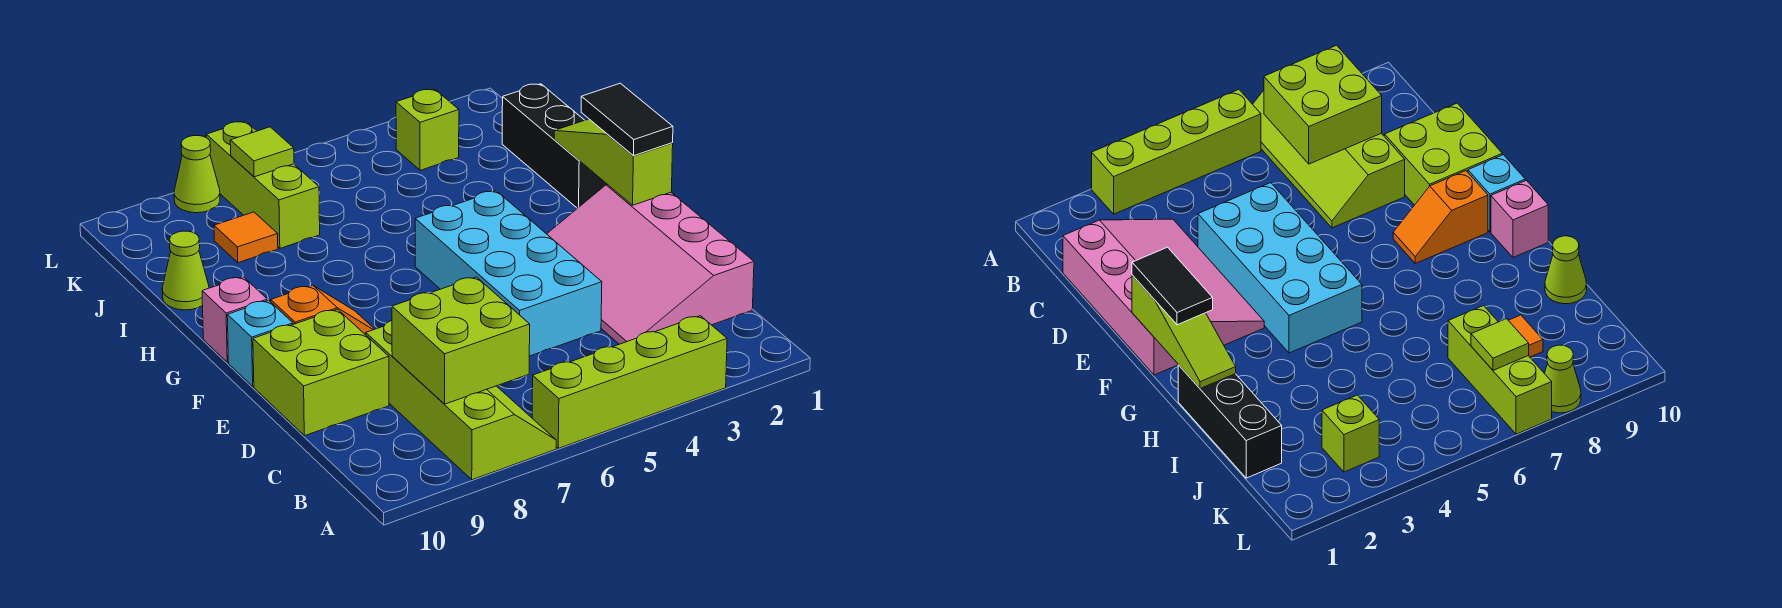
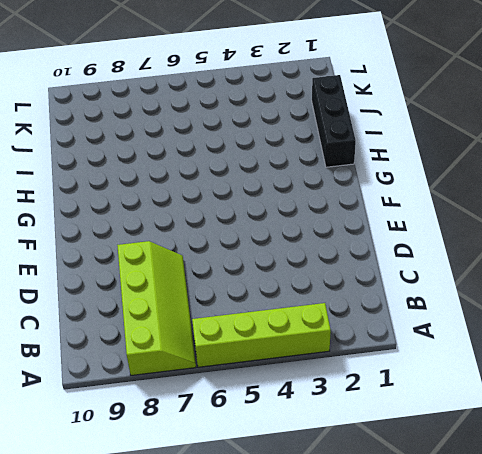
none -> pink 3x4 slope [547,184,754,344]
none -> cyan 2x4 brick [415,191,602,356]
none -> lime 2x2 brick [253,309,389,436]

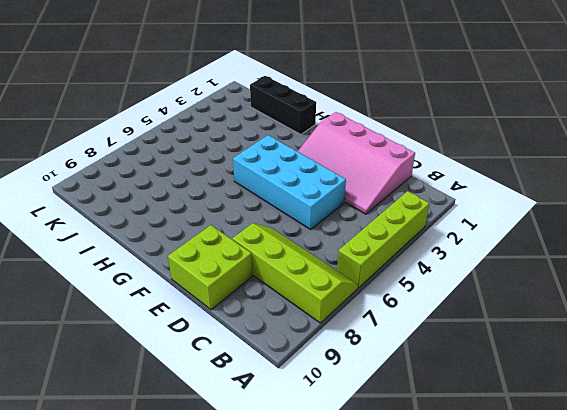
none -> orange 1x2 slope [271,285,374,335]
none -> cyan 1x1 brick [227,300,293,386]
none -> pink 1x1 brick [202,277,267,362]

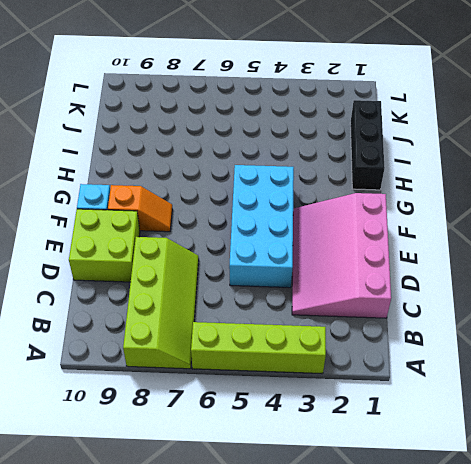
none -> pink 1x1 brick [202,277,267,362]
none -> lime 1x1 cone [162,231,209,310]
none -> lime 1x3 brick [206,121,320,248]

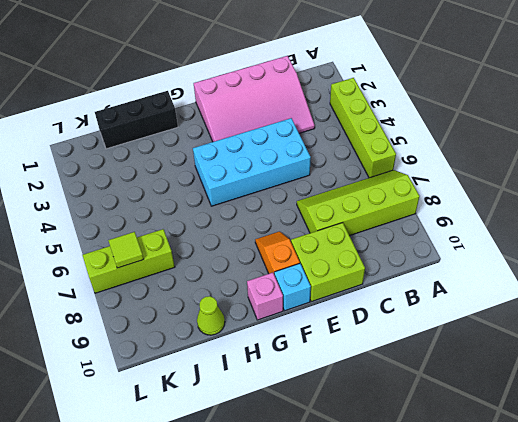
none -> orange 1x1 tile [214,212,278,263]
none -> lime 1x1 brick [396,89,459,170]
none -> lime 1x1 cone [174,136,220,213]

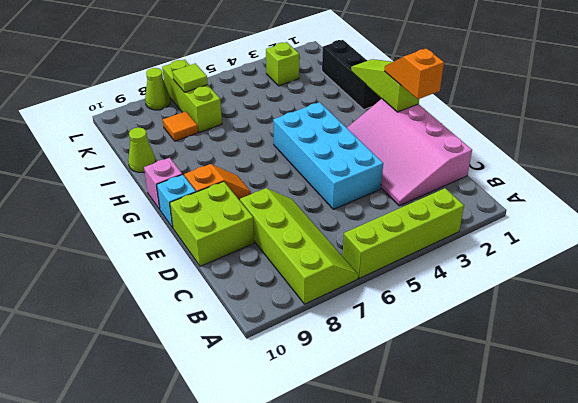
orange 1x2 slope [384,48,444,99] -> black 1x2 tile [581,83,673,156]
none -> lime 2x2 brick [392,277,530,404]

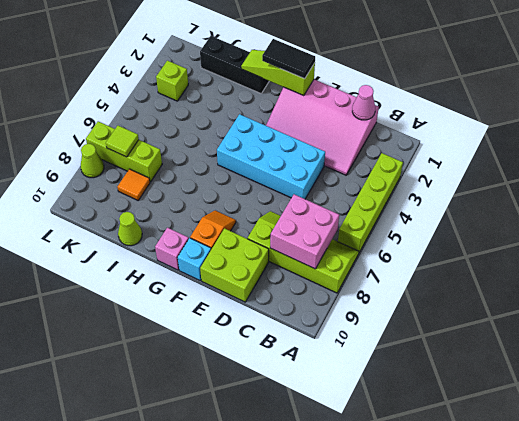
pink 2x2 brick [270,194,339,269] -> lime 2x2 brick [392,277,530,404]
pink 1x1 cone [352,85,375,120] -> none

